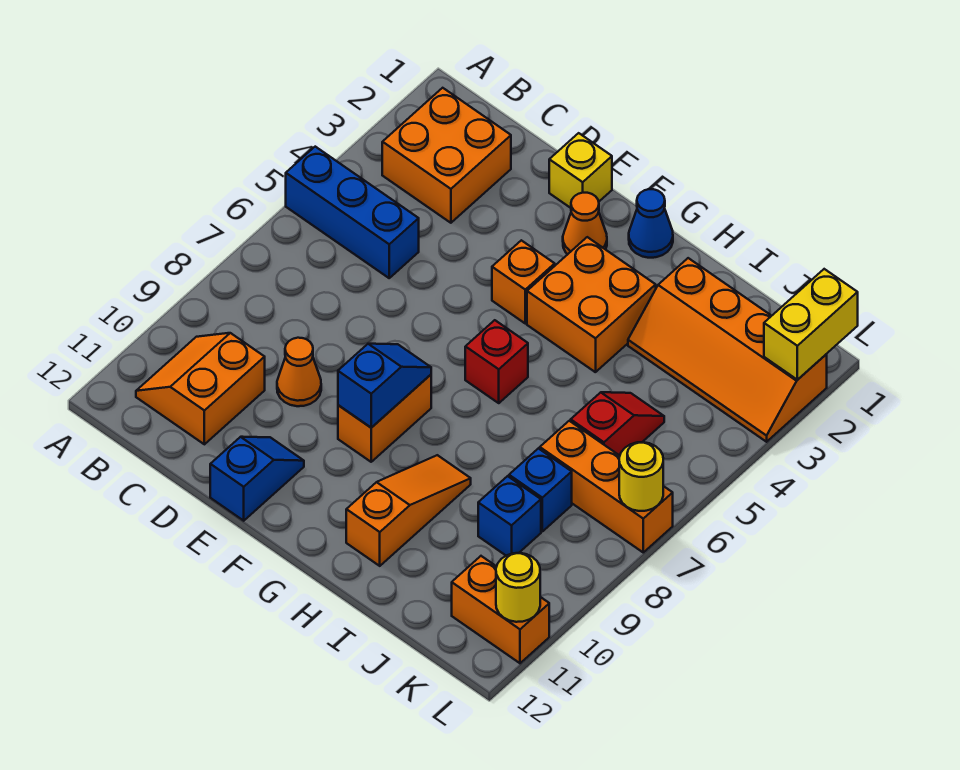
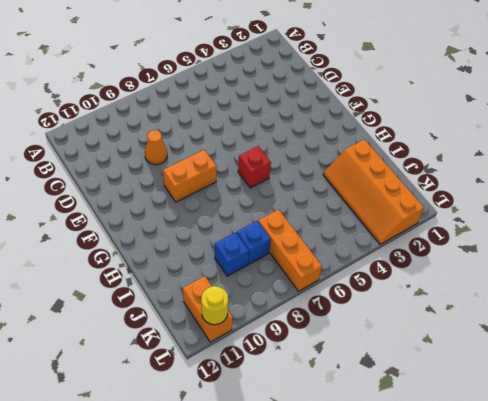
none -> blue 1x3 brick [286,147,419,278]
none -> orange 2x2 brick [382,88,511,223]
none -> orange 2x2 slope [136,333,265,444]

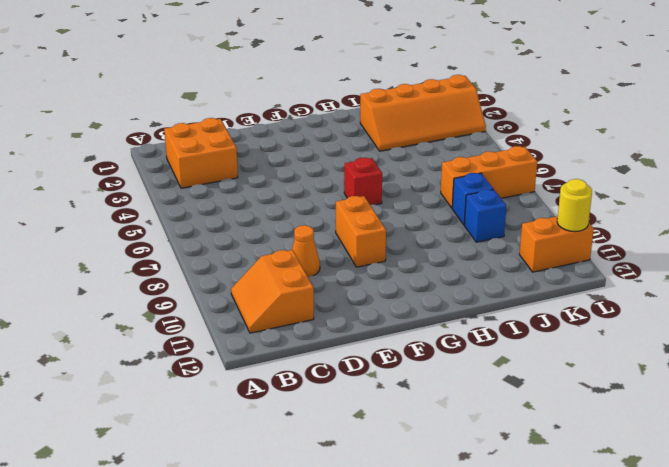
none -> blue 1x3 brick [286,147,419,278]
none -> yellow 1x1 brick [549,133,612,208]
none -> blue 1x2 slope [210,437,304,521]

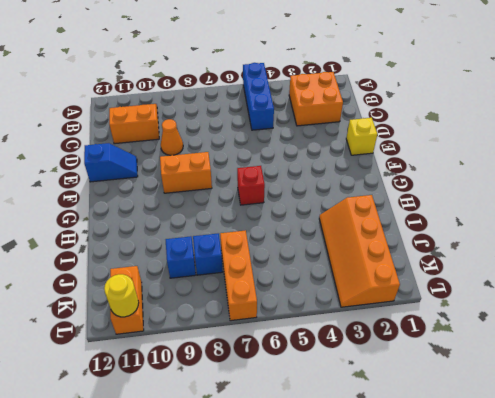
none -> orange 1x1 cone [563,193,607,254]
none -> orange 1x1 brick [492,240,555,323]
none -> blue 1x1 cone [629,189,673,258]

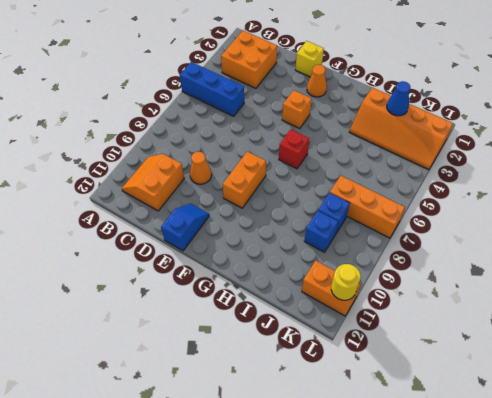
blue 1x1 cone [387,81,410,116] -> blue 1x1 cone moved to [629,189,673,258]
none -> orange 2x2 brick [527,237,656,372]
none -> orange 1x3 slope [346,455,471,566]
none -> red 1x2 slope [571,392,664,456]

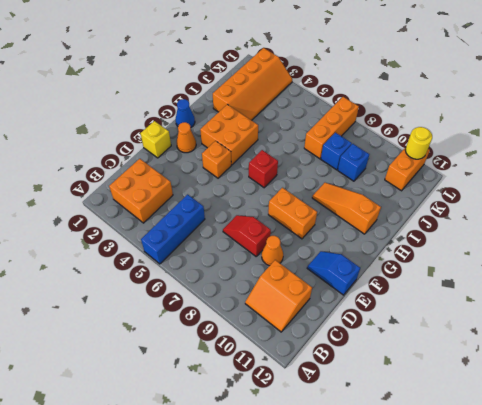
red 1x2 slope [223,215,271,256] -> red 1x2 slope moved to [571,392,664,456]
none -> blue 1x2 slope [338,344,431,428]
none -> yellow 1x2 brick [764,269,858,380]
none -> yellow 1x1 round brick [619,442,663,511]

